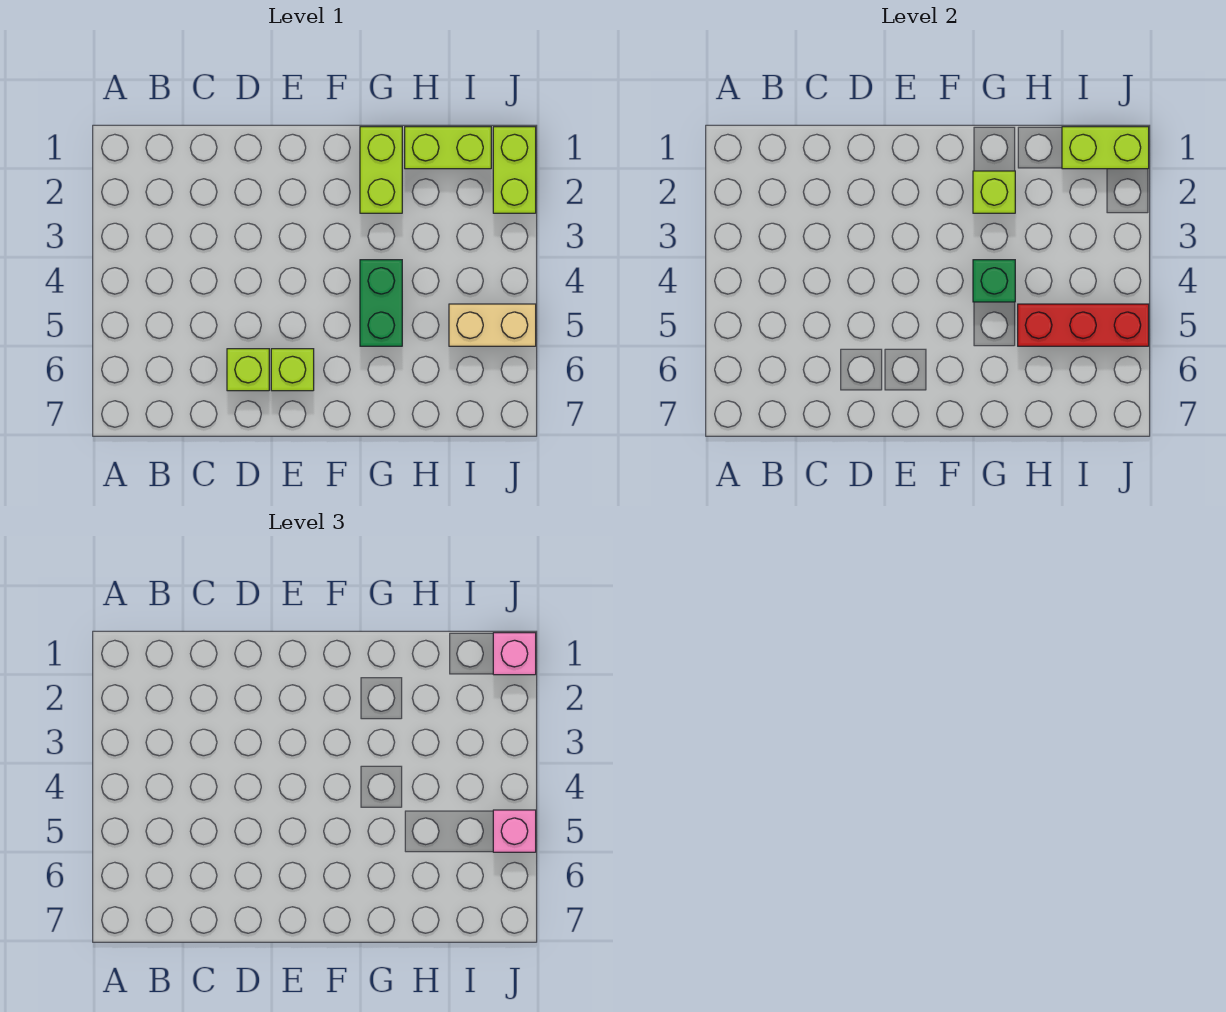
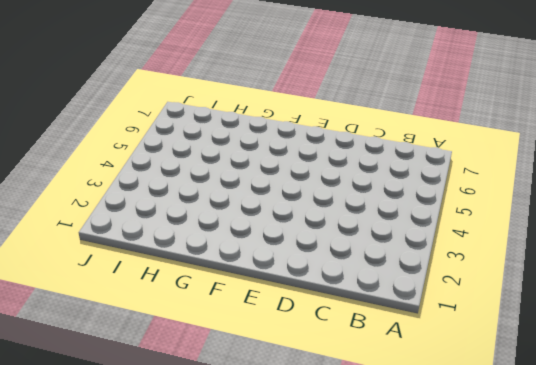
none -> lime 1x1 brick [227,349,269,391]
none -> lime 1x1 brick [271,349,314,391]
none -> lime 1x2 brick [360,127,402,213]

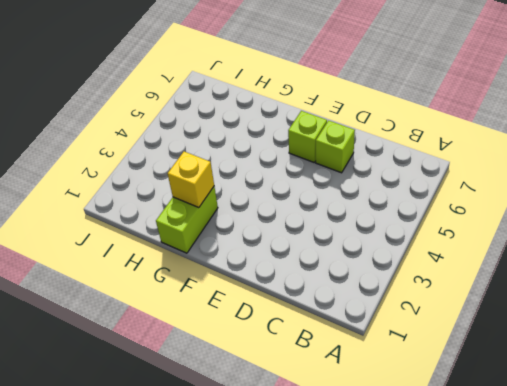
yellow 1x1 brick [168,152,214,208] -> lime 1x1 brick [973,171,1015,213]
none -> green 1x2 brick [360,260,402,346]
none -> lime 1x2 brick [405,127,491,169]
none -> tan 1x2 brick [449,304,536,346]

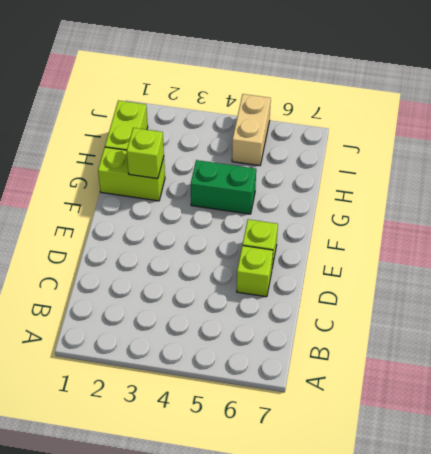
none -> lime 1x2 brick [493,127,536,213]
none -> green 1x1 brick [973,260,1015,302]
none -> red 1x3 brick [1018,304,1149,346]

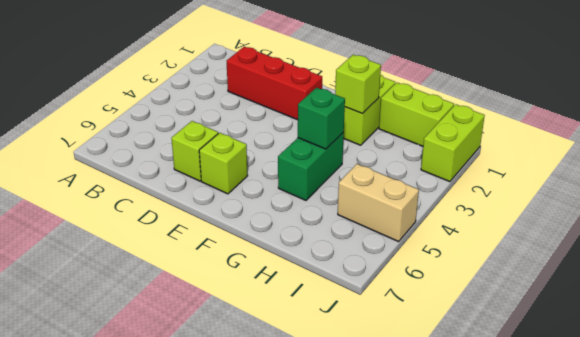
red 1x3 brick [227,47,322,120] -> red 1x3 brick moved to [1018,304,1149,346]
none -> lime 1x2 brick [1062,127,1149,169]
none -> pink 1x1 brick [493,633,536,675]
none -> pink 1x1 brick [493,810,536,852]

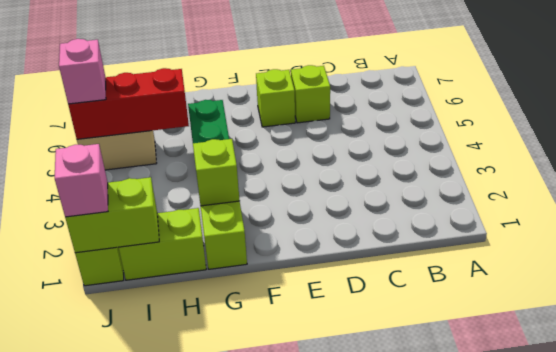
none -> green 1x1 brick [973,260,1015,302]

